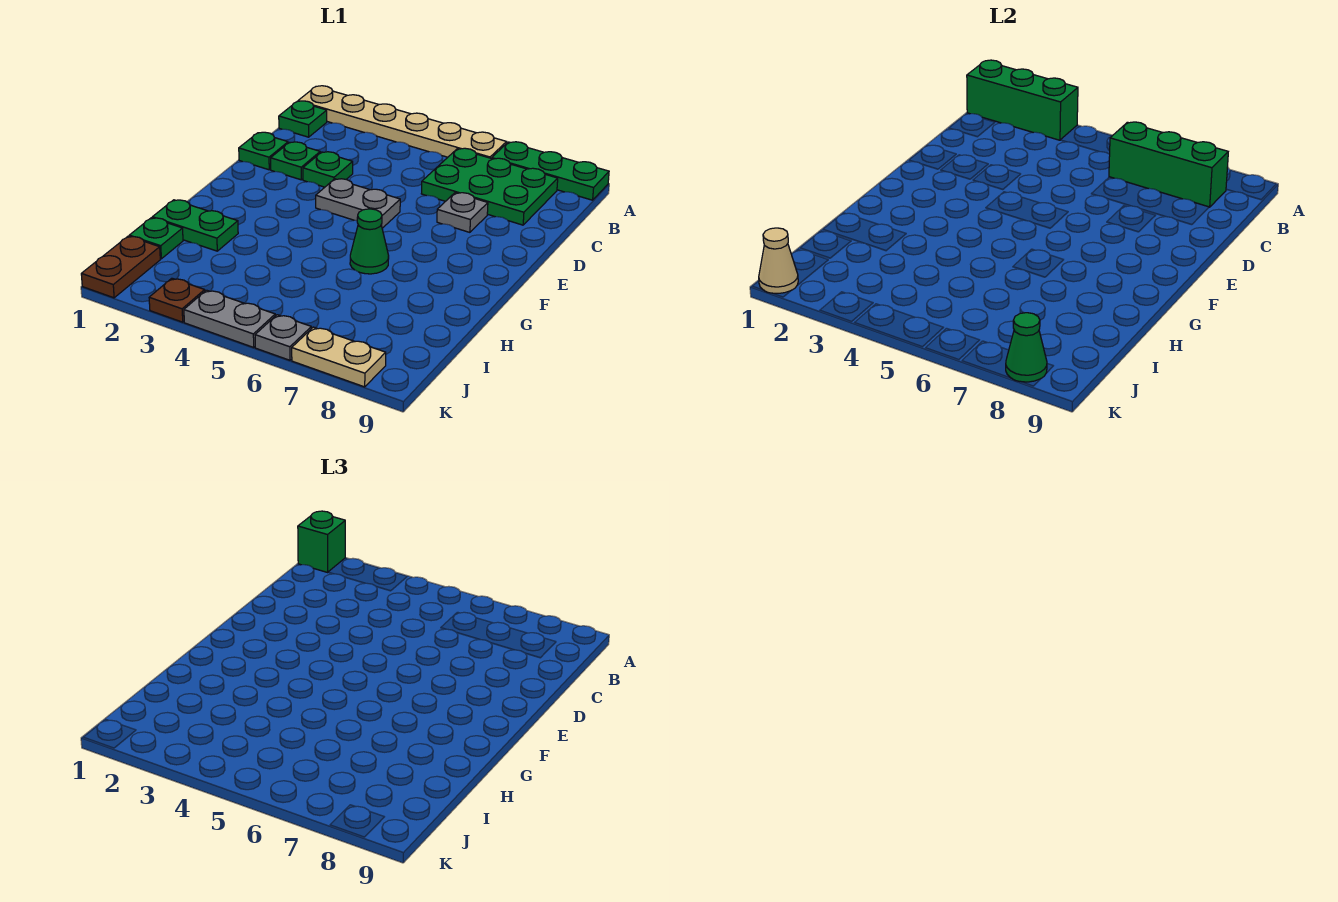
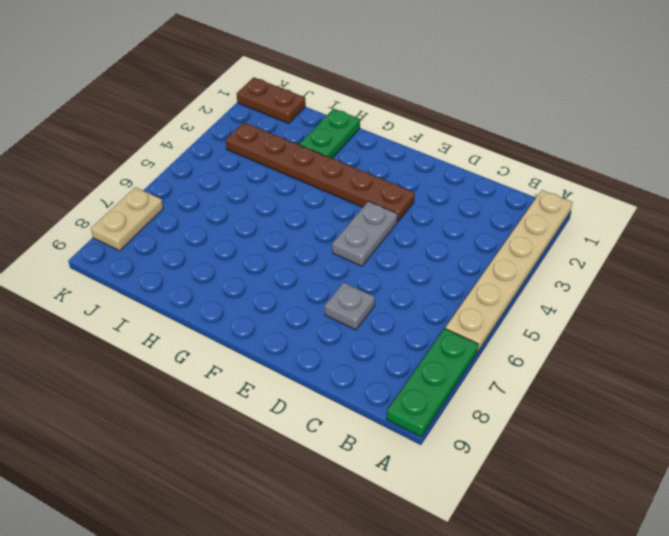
brown 1x6 plate [226,122,415,222] -> none
none -> green 1x1 plate [279,101,327,137]
none -> green 2x3 plate [421,148,558,225]
none -> green 1x1 plate [239,132,288,170]

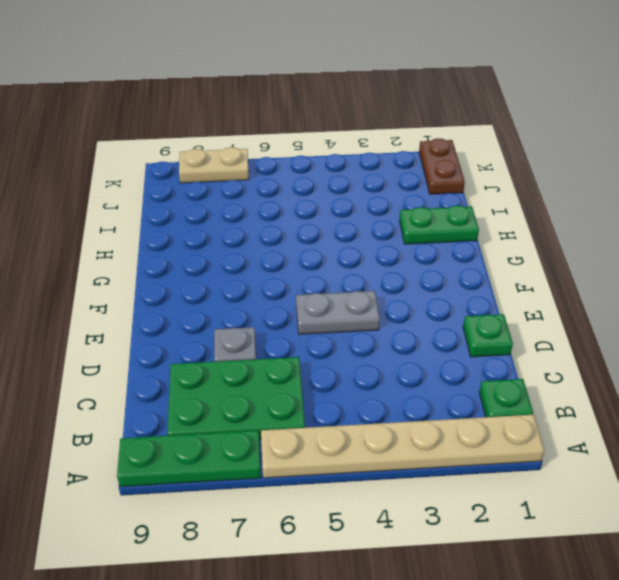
none -> green 1x1 plate [271,142,320,180]
none -> green 1x1 plate [303,152,353,187]
none -> green 1x1 cone [350,209,389,274]

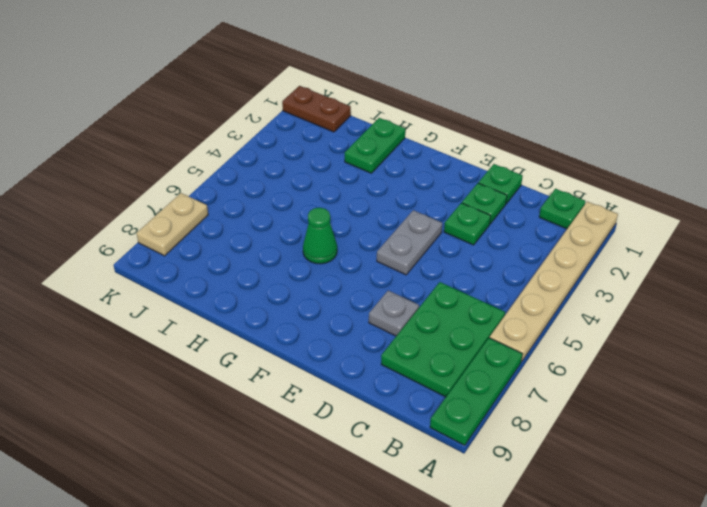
none -> green 1x1 plate [129,218,183,259]
none -> brown 1x1 plate [149,278,205,322]
none -> grey 1x2 plate [184,290,275,347]

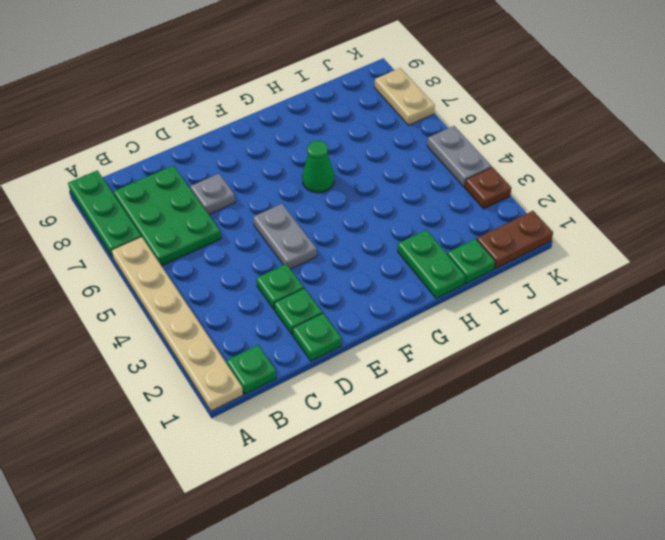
none -> grey 1x1 plate [255,315,311,360]
none -> green 1x3 brick [967,60,1078,140]
none -> green 1x3 brick [1109,122,1228,207]

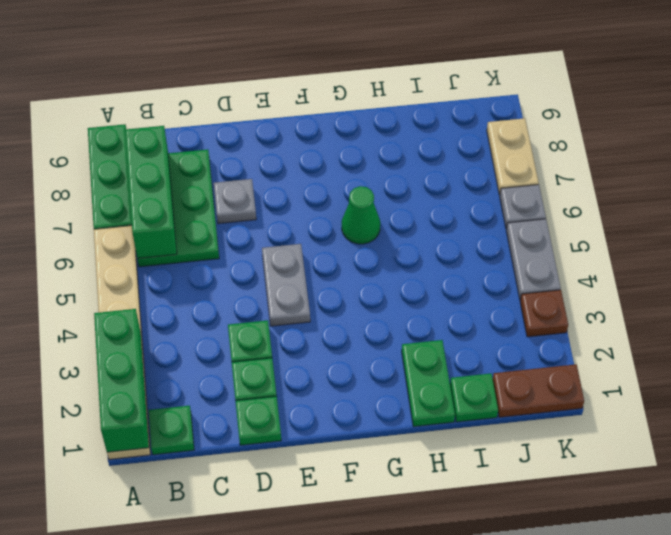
none -> tan 1x1 cone [759,228,798,293]
none -> green 1x1 cone [1006,313,1047,382]
none -> green 1x1 brick [298,511,345,572]

